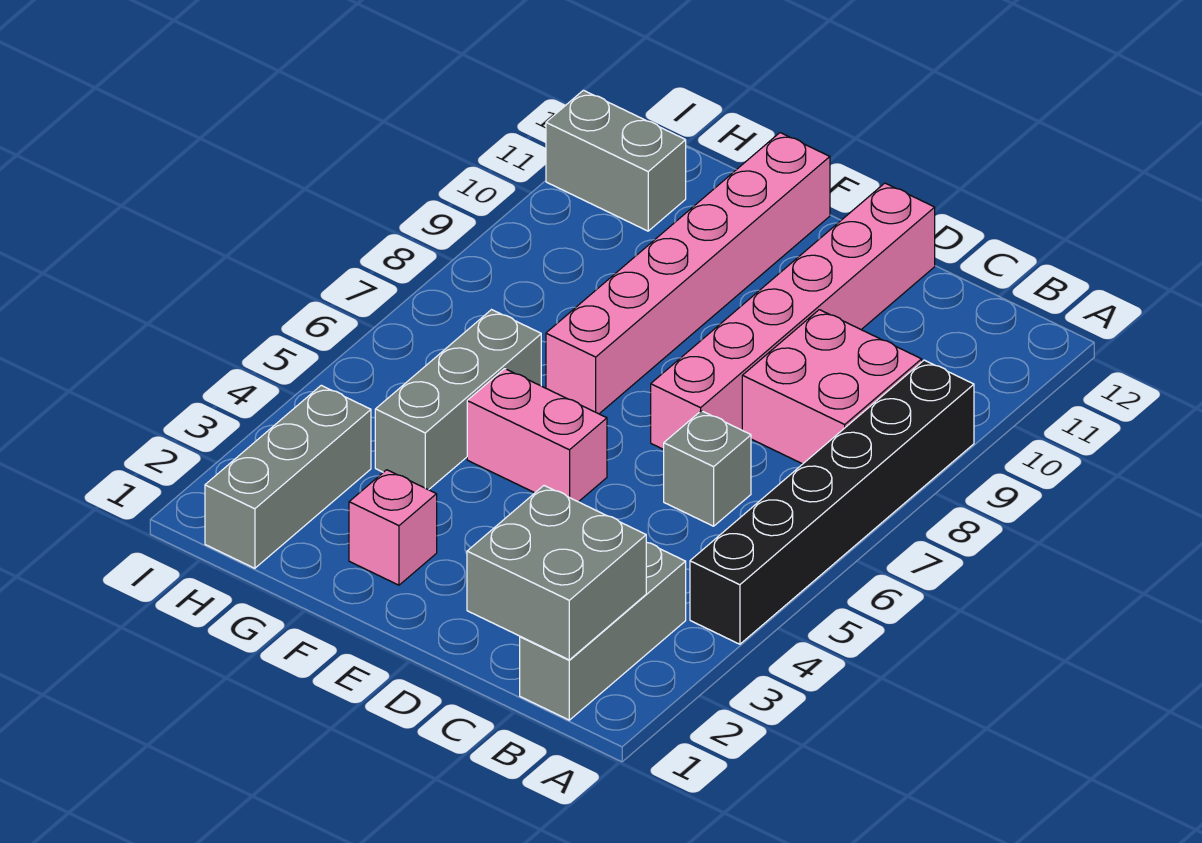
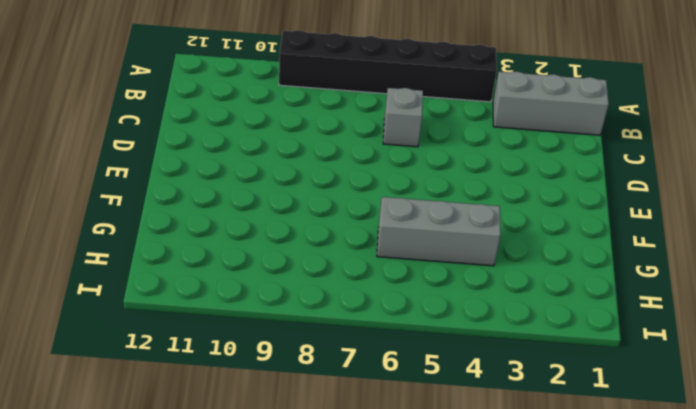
none -> pink 2x2 brick [742,310,922,464]
none -> pink 1x6 brick [651,183,935,450]
none -> pink 1x2 brick [467,369,607,502]

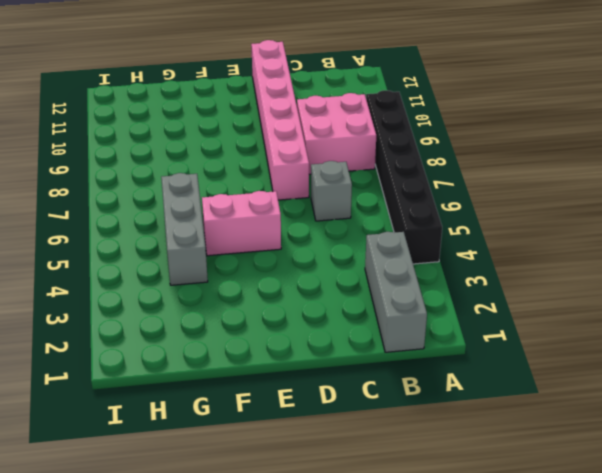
none -> pink 1x1 brick [349,470,437,585]
none -> pink 1x6 brick [546,133,830,414]
none -> grey 1x3 brick [205,385,371,568]

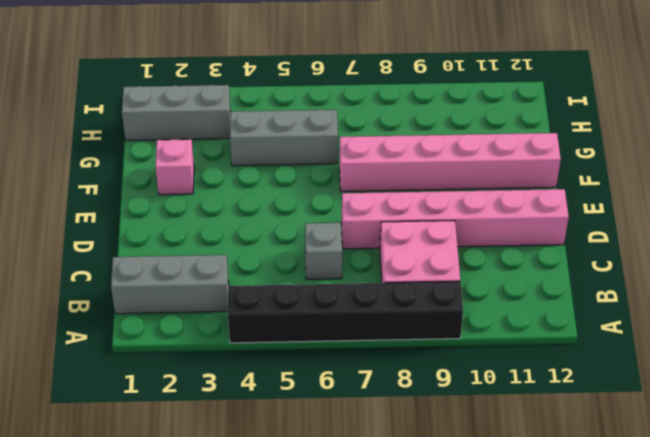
none -> pink 1x2 brick [467,369,607,502]
none -> grey 1x2 brick [546,90,686,231]
none -> grey 2x2 brick [467,486,646,660]

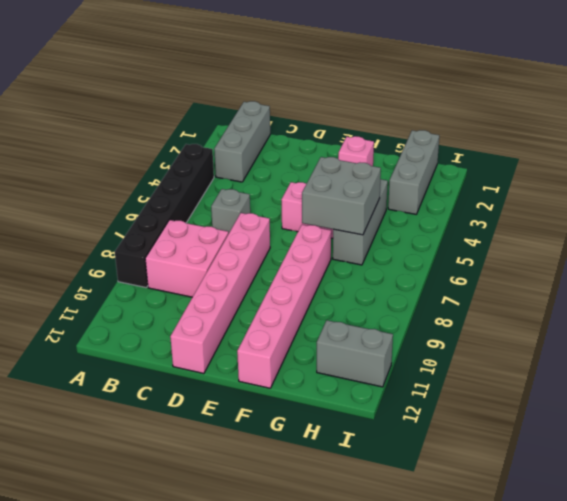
grey 2x2 brick [302,157,381,235] -> grey 2x2 brick moved to [467,486,646,660]

